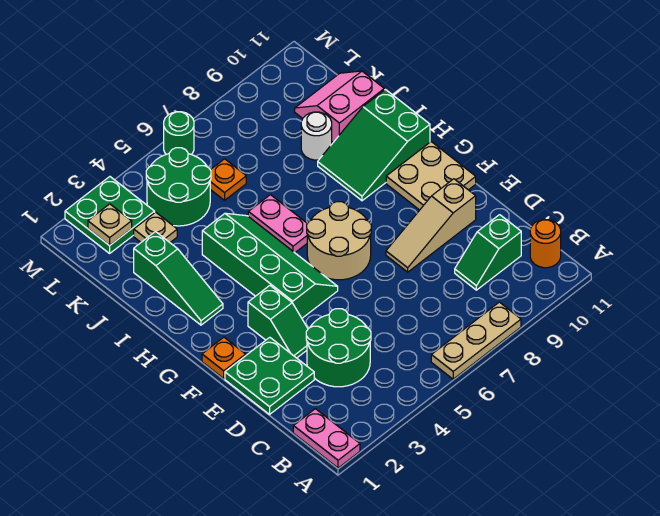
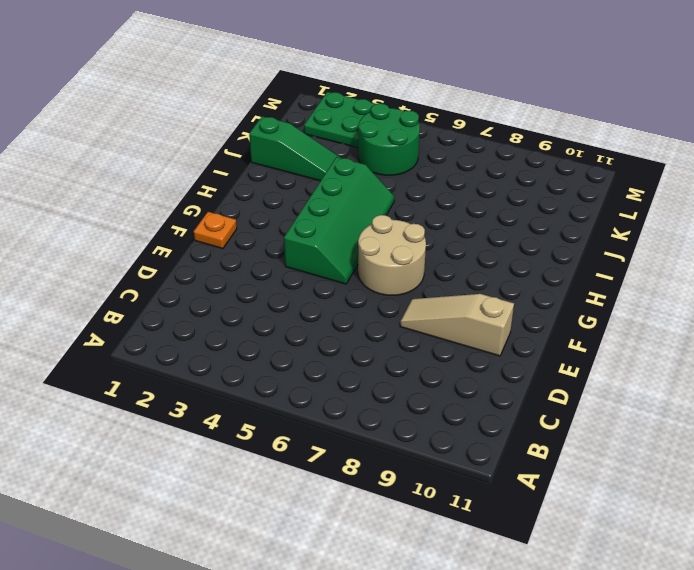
green 1x3 slope [249,116,341,181] -> green 1x3 slope turned to [134,232,223,325]
none -> pink 1x2 plate [293,409,360,468]
none -> tan 1x3 plate [431,302,521,379]
none -> orange 1x1 round brick [530,220,561,268]

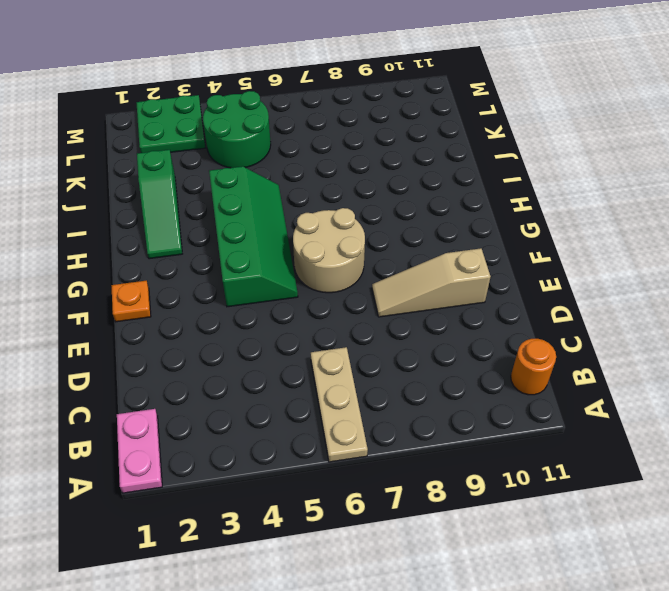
tan 1x3 plate [311,347,368,462] -> tan 1x3 plate turned to [431,302,521,379]
none -> green 2x2 round brick [306,309,371,387]
none -> green 1x2 slope [455,215,521,290]
none -> green 2x2 plate [225,337,314,414]

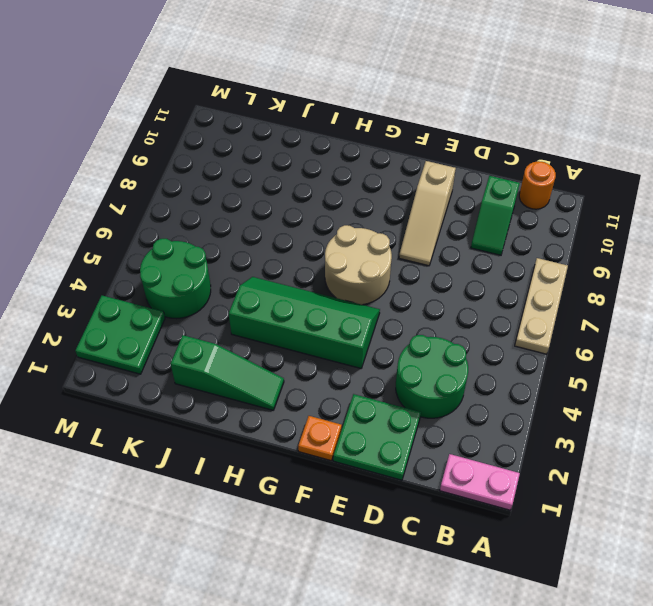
none -> green 1x2 slope [248,286,308,358]
none -> tan 2x2 plate [386,142,476,210]
none -> pink 1x2 plate [248,195,308,253]

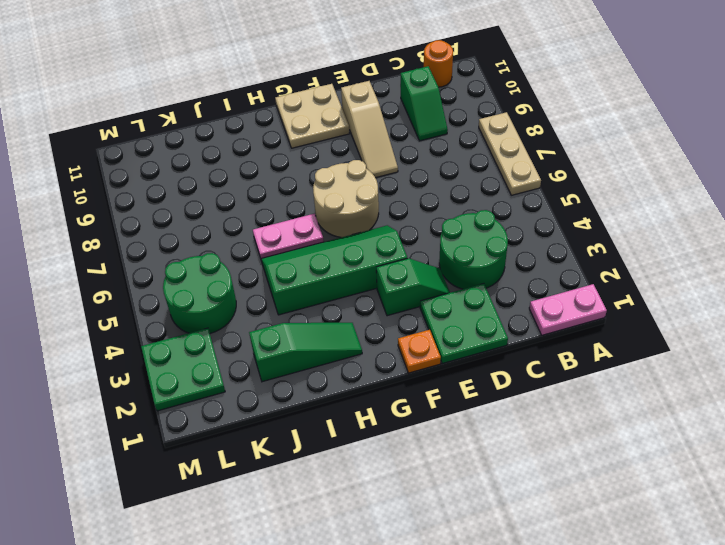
none -> green 2x3 slope [318,90,430,201]
none -> white 1x1 round brick [301,112,332,160]
none -> pink 2x2 slope [295,71,384,142]

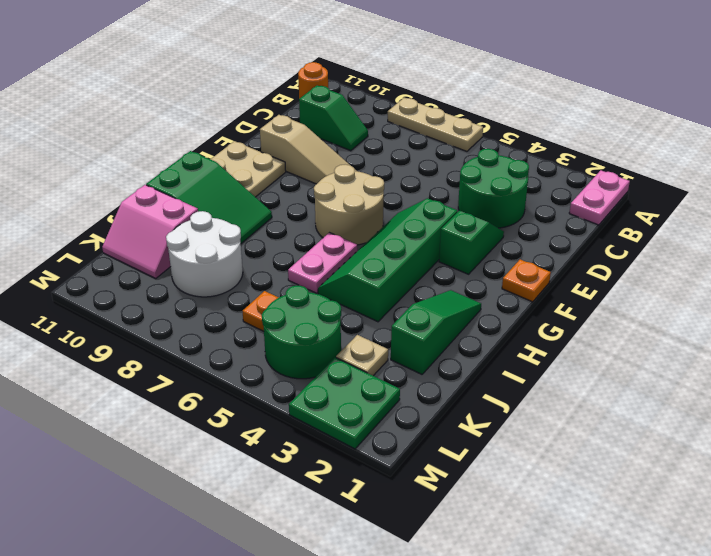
white 2x2 round brick [166,211,243,297] -> white 1x1 round brick [301,112,332,160]
none -> green 2x2 plate [225,337,314,414]
none -> green 1x1 round brick [164,112,194,155]
none -> tan 1x1 plate [88,204,132,246]

